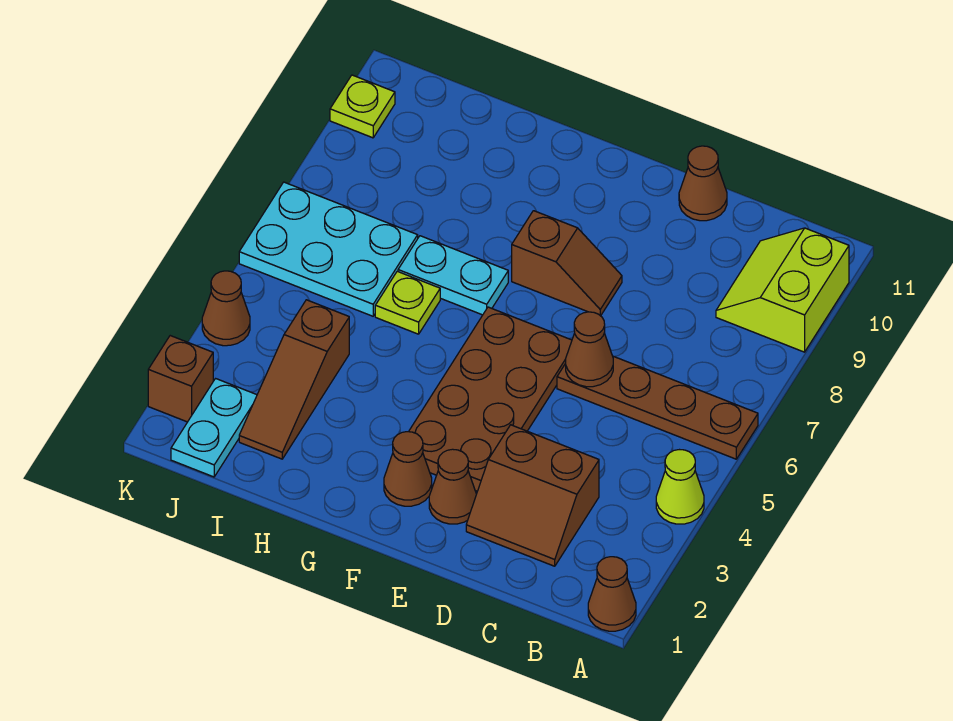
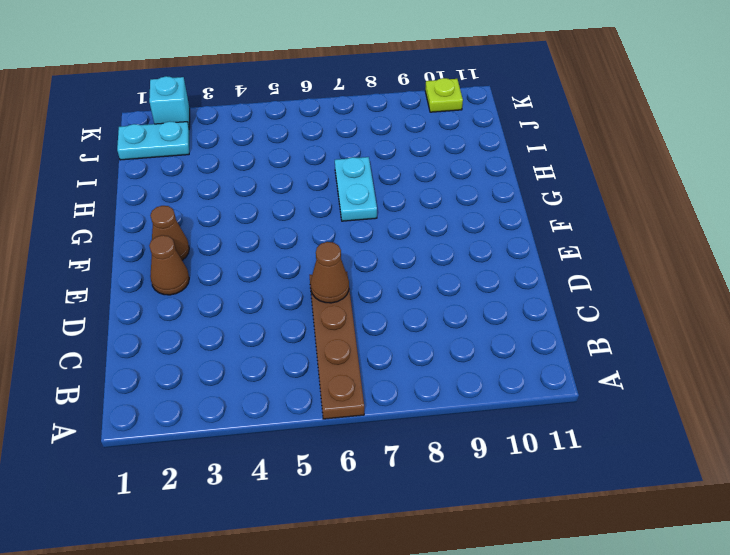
cyan 1x1 brick [149,76,190,128] -> brown 1x1 brick [148,336,213,422]
none -> brown 1x1 cone [588,557,636,631]
none -> lime 1x1 cone [656,450,704,524]
none -> lime 2x2 slope [716,228,849,352]

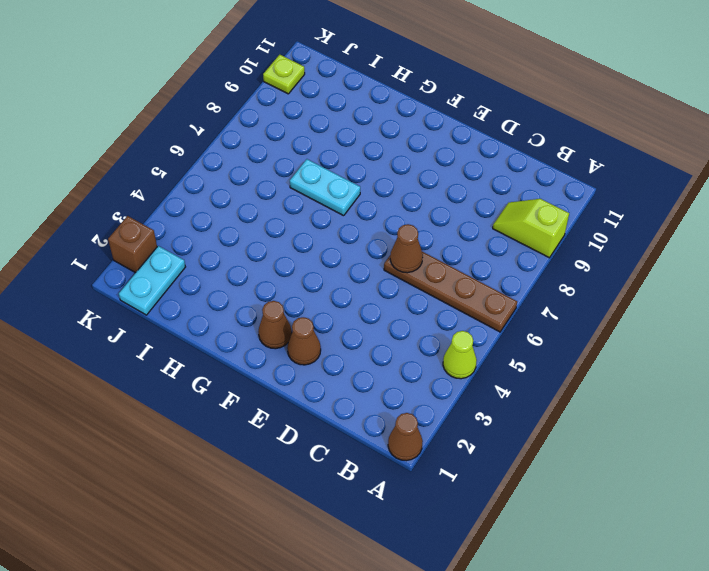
lime 1x2 slope [493,199,569,258] -> lime 2x2 slope [716,228,849,352]
none -> brown 2x2 slope [466,425,599,566]
none -> brown 1x1 cone [679,146,727,221]
none -> brown 2x4 plate [409,307,572,491]

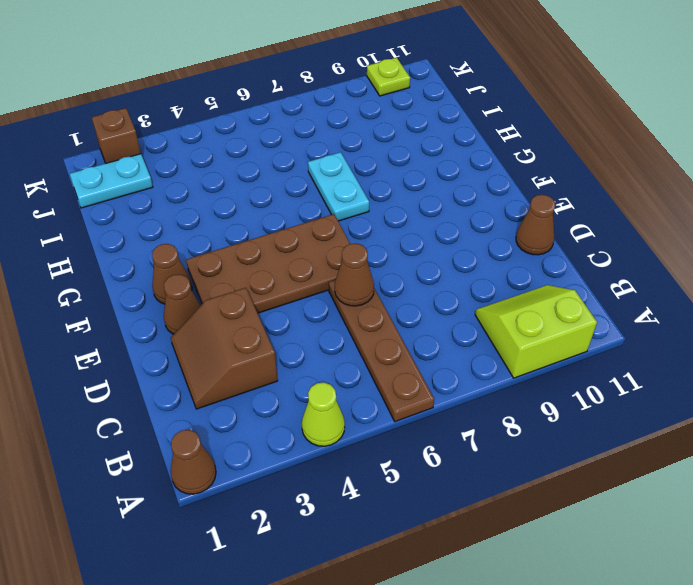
none -> brown 1x2 slope [512,211,622,316]
none -> lime 1x1 plate [375,271,440,334]
none -> brown 1x3 slope [239,300,349,459]

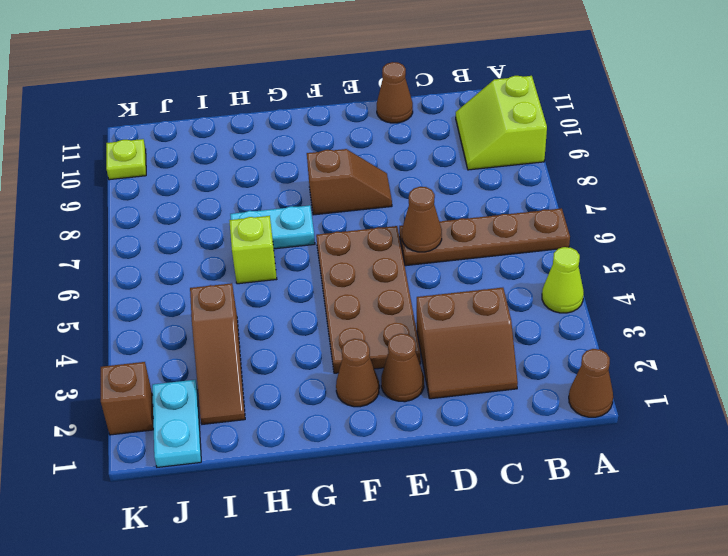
lime 1x1 brick [229,216,277,284] -> lime 1x1 plate [375,271,440,334]
none -> cyan 2x3 plate [239,182,418,316]
none -> brown 1x1 cone [202,271,250,346]

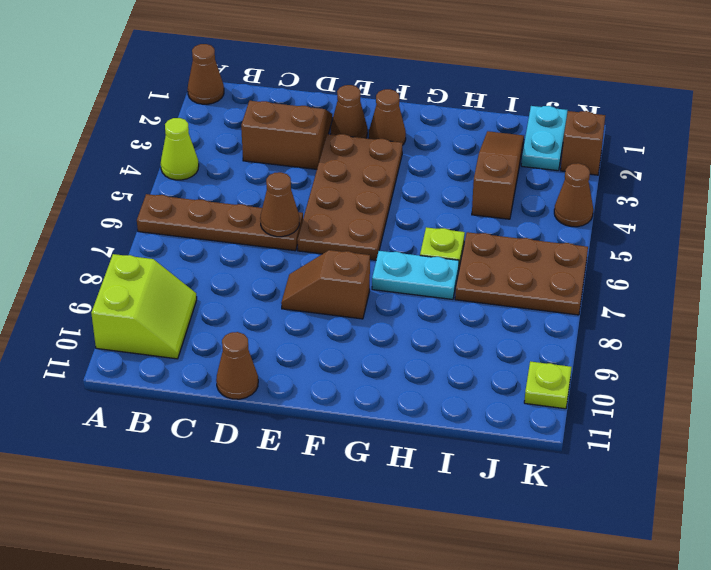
brown 2x3 plate [455,232,588,315] -> cyan 2x3 plate [239,182,418,316]

